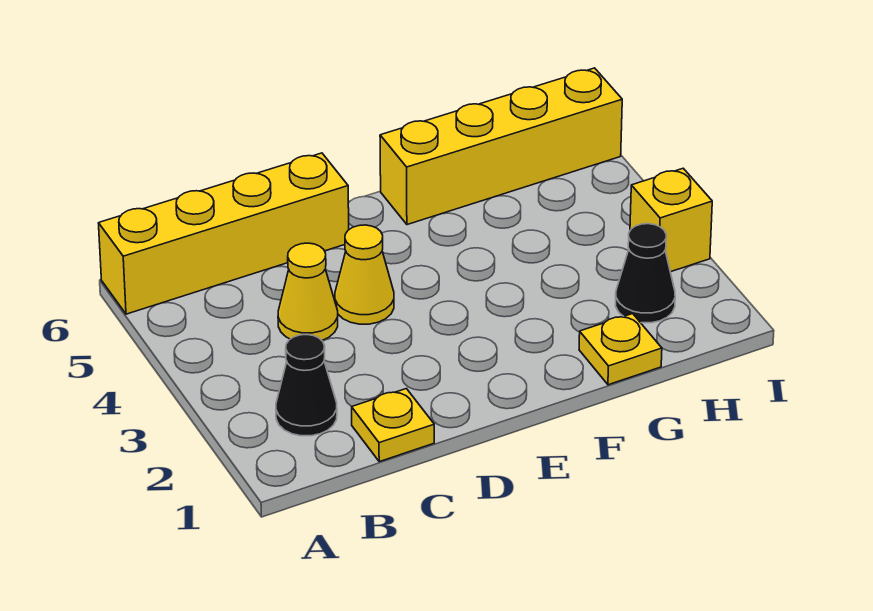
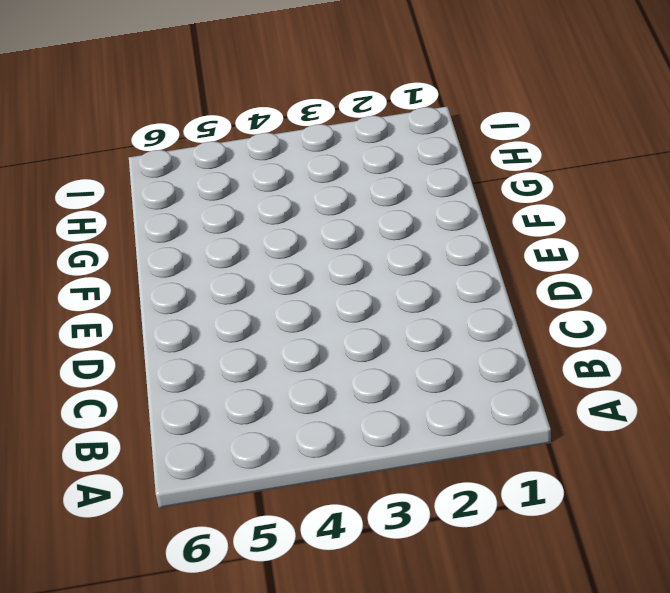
none -> yellow 1x4 brick [99,153,349,314]
none -> black 1x1 cone [276,335,337,436]

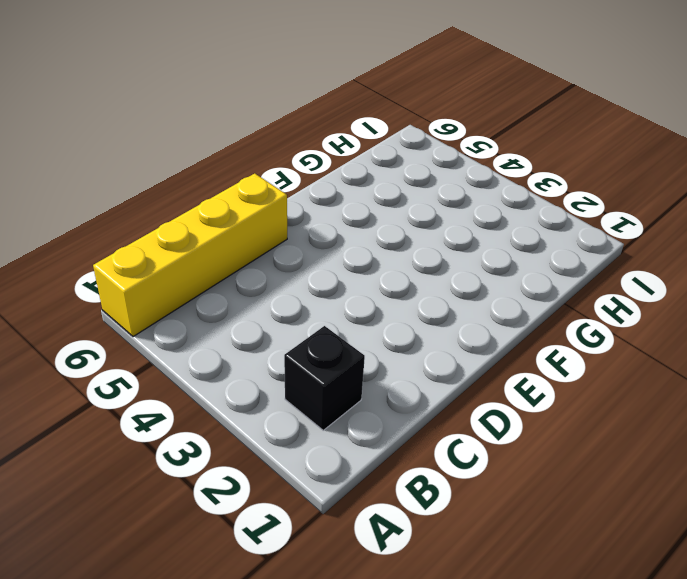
black 1x1 brick [284,326,365,430] -> black 1x1 cone [276,335,337,436]
none -> yellow 1x1 plate [352,389,434,462]
none -> yellow 1x1 cone [278,243,338,340]

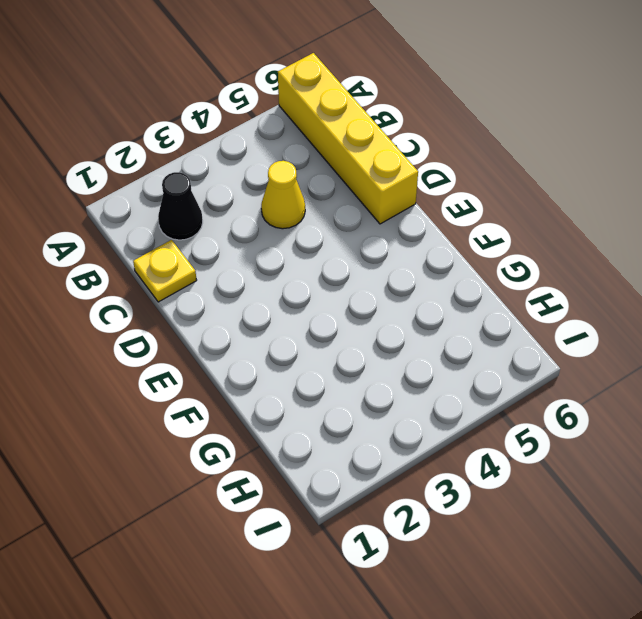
none -> yellow 1x1 cone [335,225,394,324]
none -> yellow 1x4 brick [380,68,622,225]

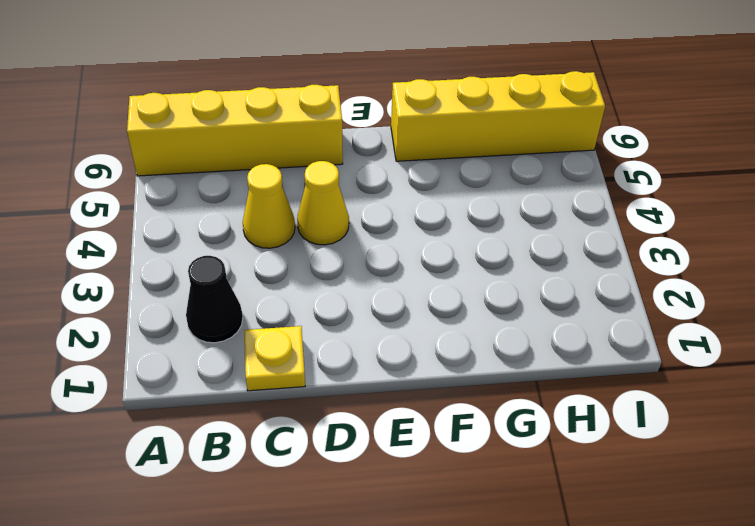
none -> yellow 1x1 plate [579,314,662,385]
none -> black 1x1 cone [616,224,675,323]

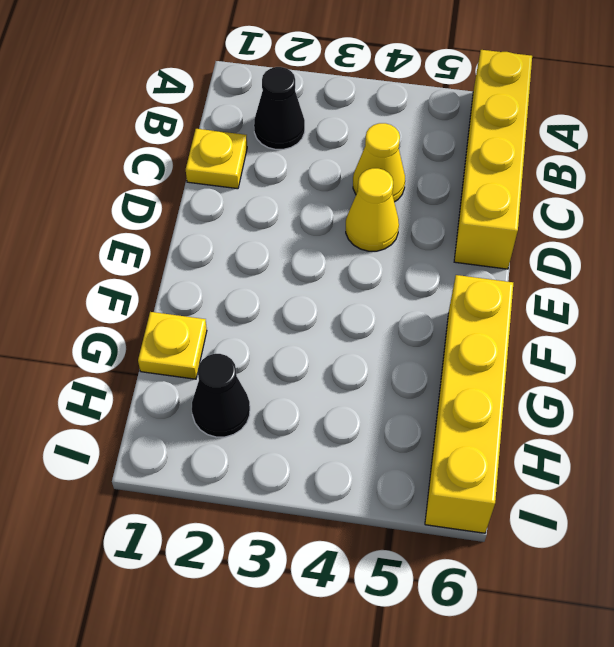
none -> yellow 1x1 brick [630,168,712,272]

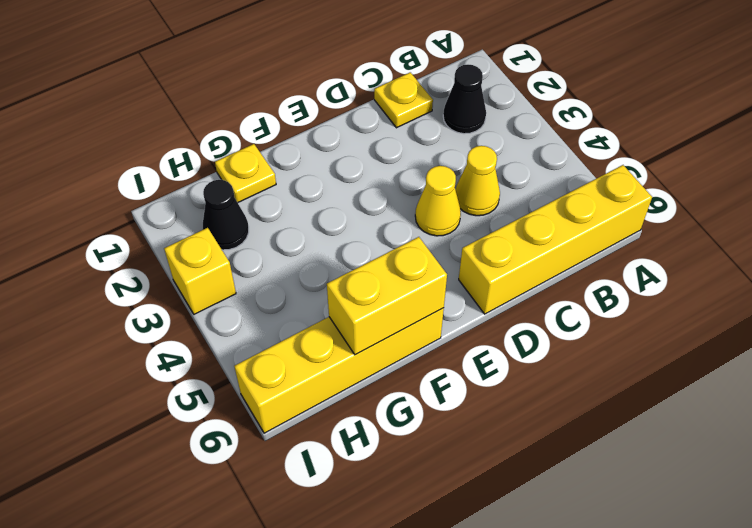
yellow 1x2 brick [327,237,447,355] -> none

